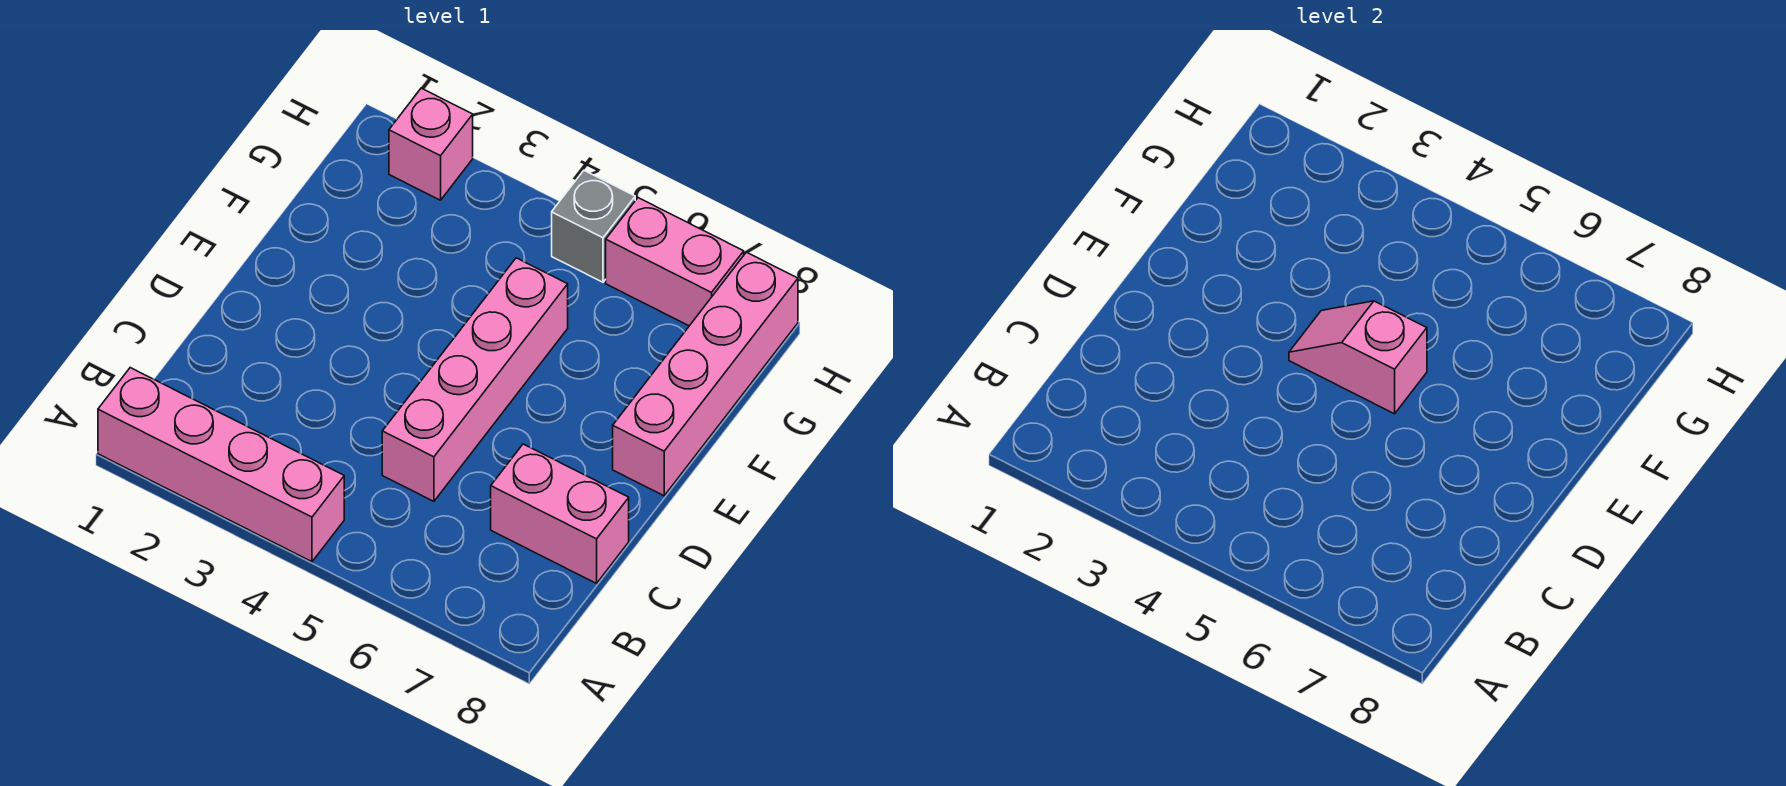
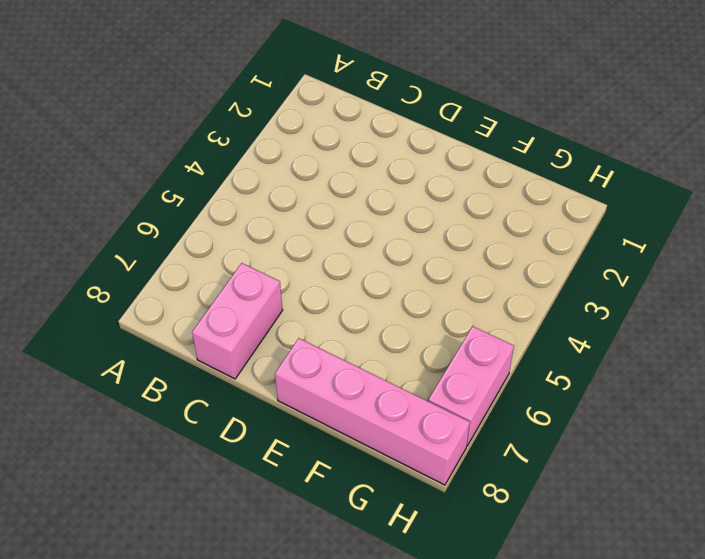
none -> pink 1x4 brick [98,368,344,562]
none -> pink 1x4 brick [382,258,568,501]

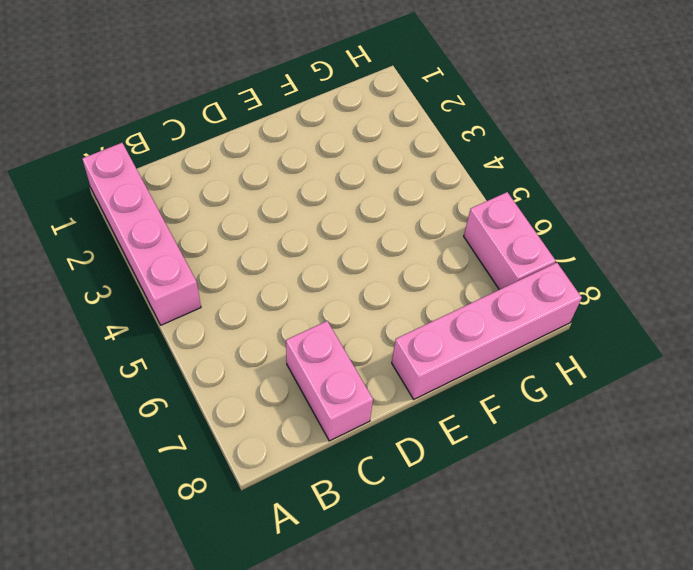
none -> pink 1x4 brick [382,258,568,501]
none -> pink 1x1 brick [389,88,473,200]

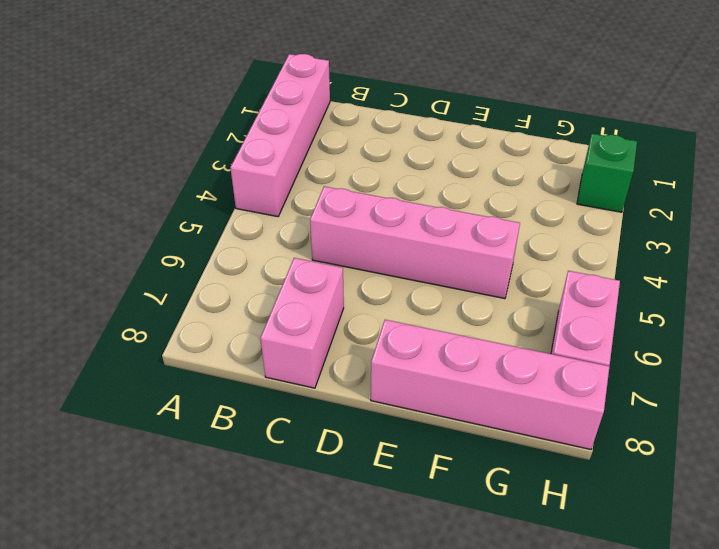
green 1x1 brick [577,134,637,212] -> pink 1x1 brick [389,88,473,200]
none -> grey 1x1 brick [552,171,635,282]
none -> pink 1x2 slope [1289,301,1427,414]

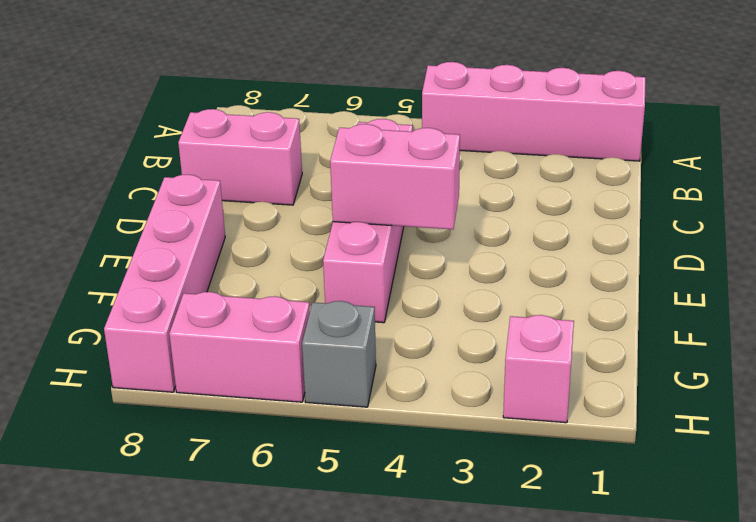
pink 1x2 brick [330,124,460,229] -> pink 1x2 slope [1289,301,1427,414]

